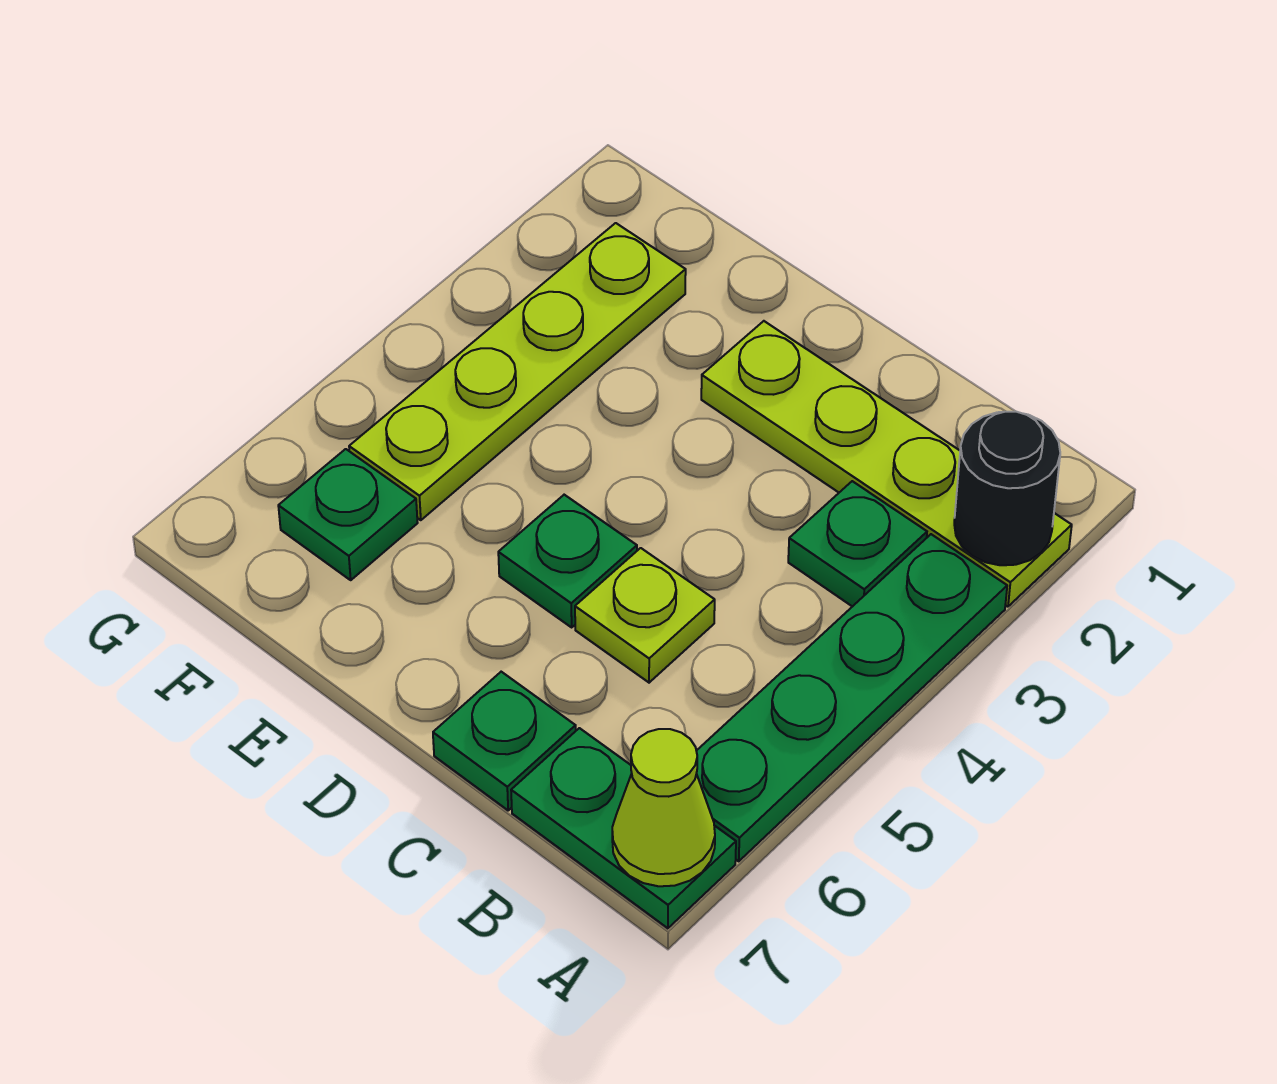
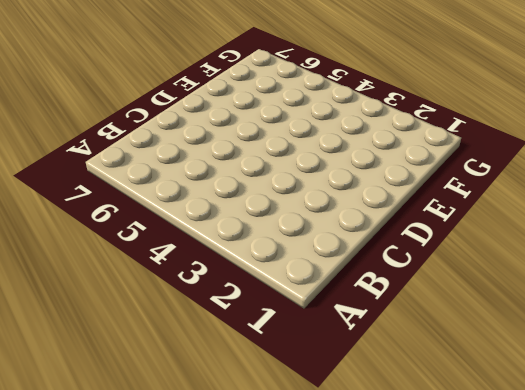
none -> lime 1x4 plate [701,321,1072,607]
none -> green 1x4 plate [696,534,1007,861]

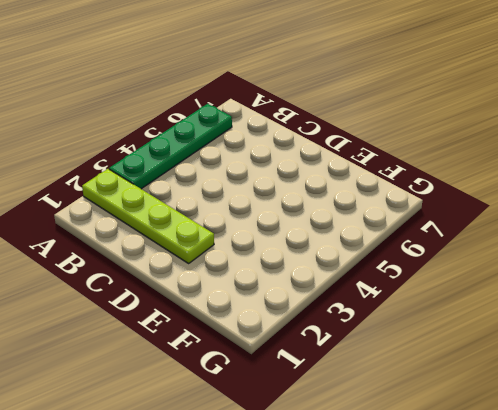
none -> green 1x2 plate [511,728,736,928]
none -> green 1x1 plate [788,481,927,607]

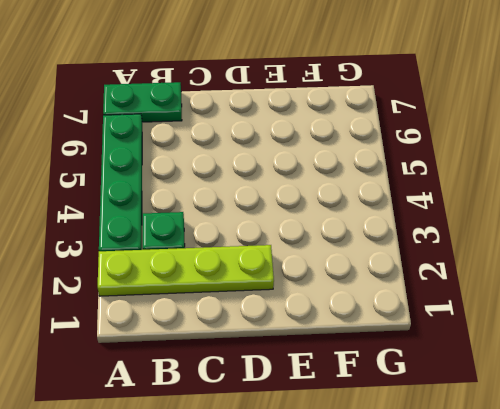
none -> lime 1x1 plate [575,548,715,683]
none -> green 1x1 plate [433,672,576,810]

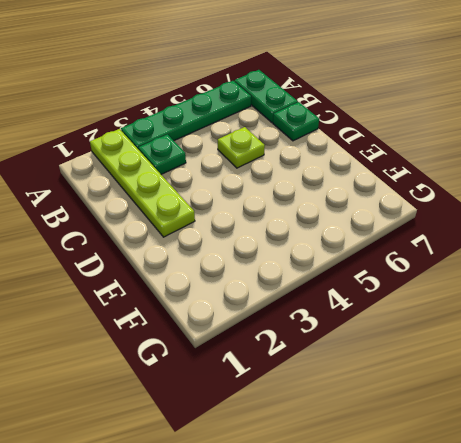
none -> green 1x1 plate [498,495,637,627]
none -> lime 1x4 plate [349,223,686,520]

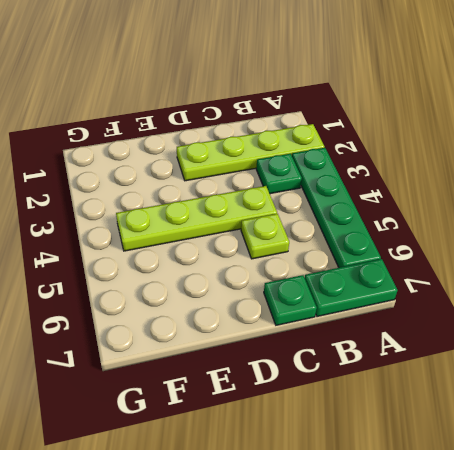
lime 1x4 plate [116,186,277,251] -> lime 1x4 plate turned to [349,223,686,520]
none -> green 1x1 plate [498,495,637,627]
none -> green 1x1 plate [278,449,418,580]

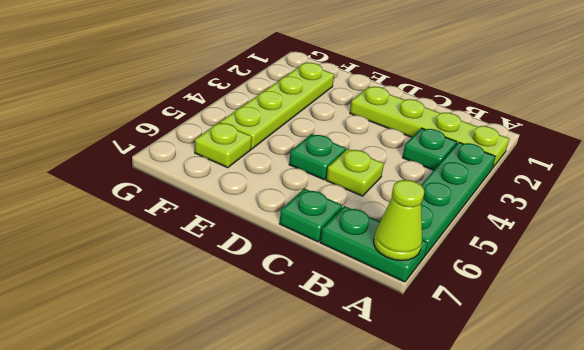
lime 1x1 plate [195,123,252,168] -> green 1x1 plate [278,449,418,580]
none -> black 1x1 round brick [954,412,1060,565]

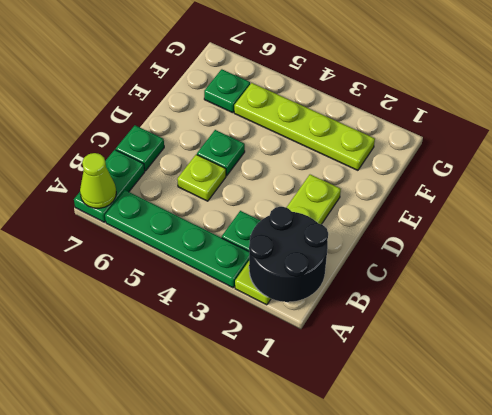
black 2x2 round brick [249,206,328,302] -> black 1x1 round brick [954,412,1060,565]

